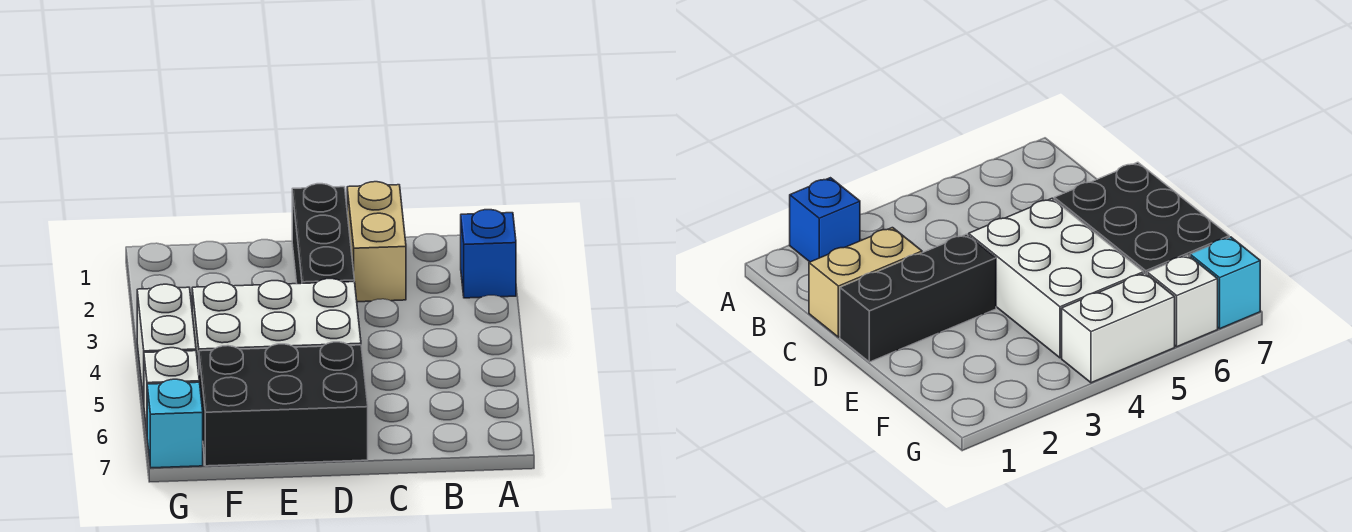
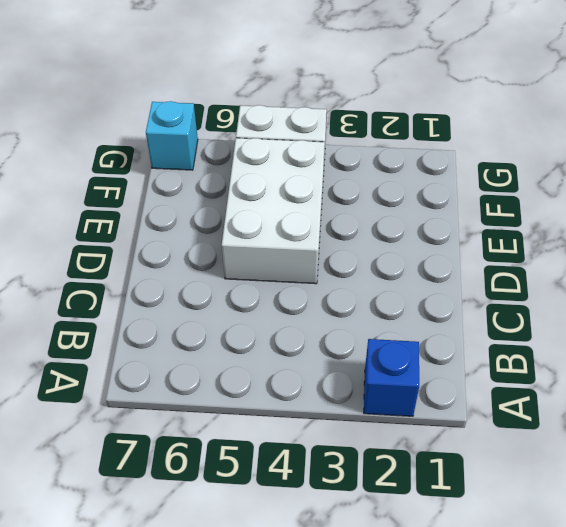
none -> tan 1x2 brick [347,182,406,302]
none -> black 1x3 brick [292,184,354,284]

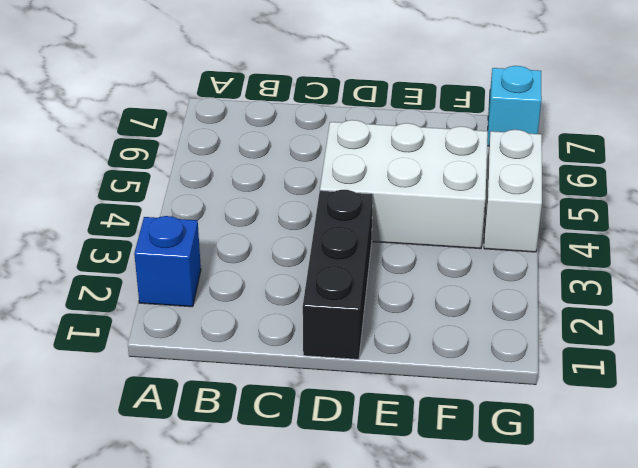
none -> tan 1x2 brick [347,182,406,302]
none -> black 2x3 brick [199,342,368,466]

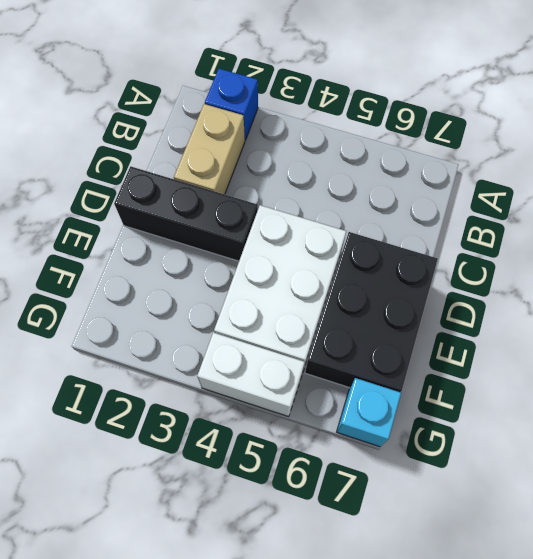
tan 1x2 brick [174,104,245,194] -> tan 1x2 brick turned to [347,182,406,302]
none -> white 1x1 brick [144,348,199,431]

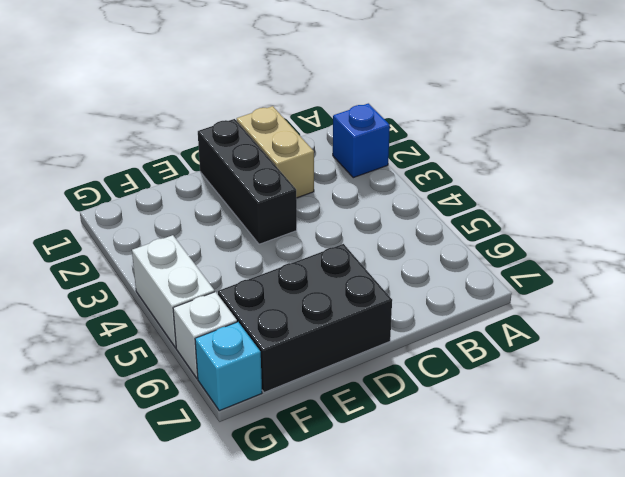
none -> white 2x3 brick [192,279,361,372]

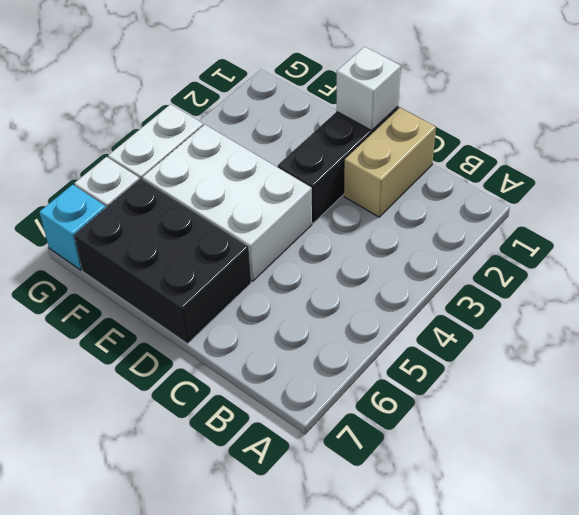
white 1x1 brick [337,47,401,131] -> none
none -> blue 1x1 brick [461,210,516,298]

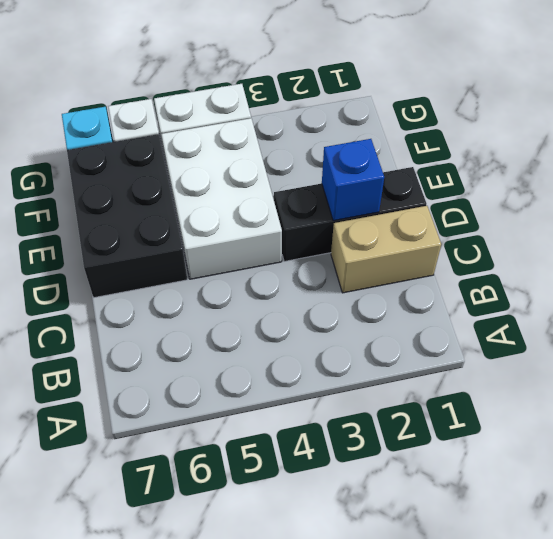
blue 1x1 brick [322,139,384,221] -> blue 1x1 brick moved to [461,210,516,298]

